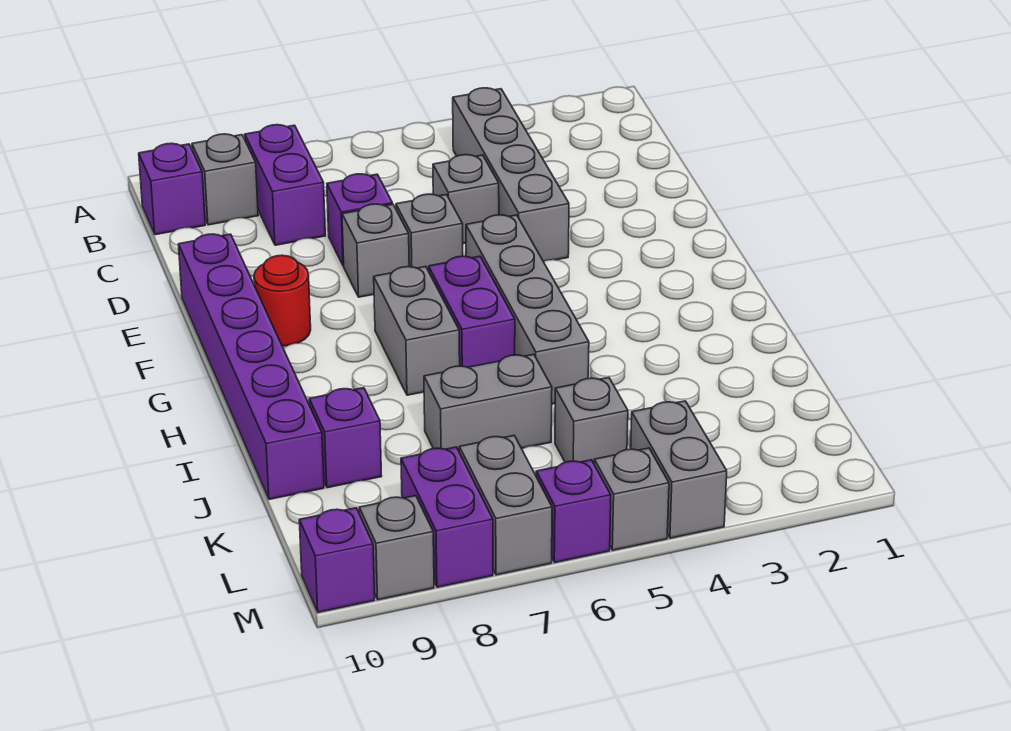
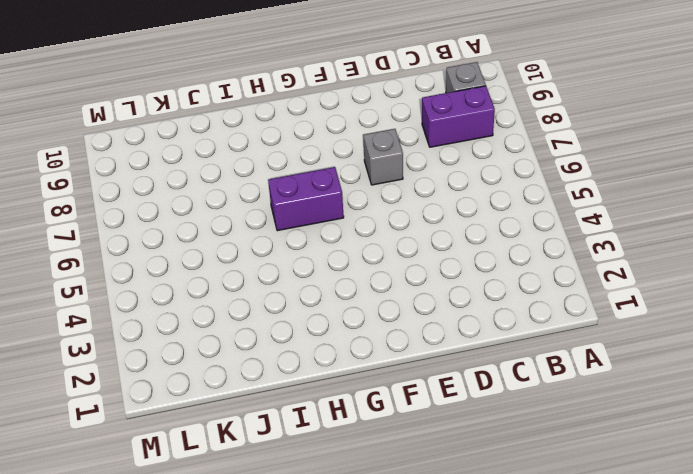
none -> grey 1x4 brick [453,88,569,261]
none -> purple 1x1 brick [139,143,205,235]
none -> grey 1x1 brick [433,155,499,244]

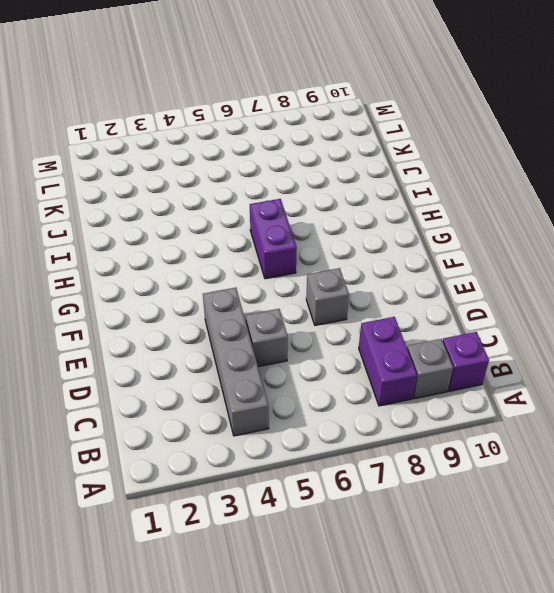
none -> purple 1x1 brick [327,174,393,266]
none -> grey 1x1 brick [396,194,463,271]
none -> purple 1x6 brick [179,234,324,499]

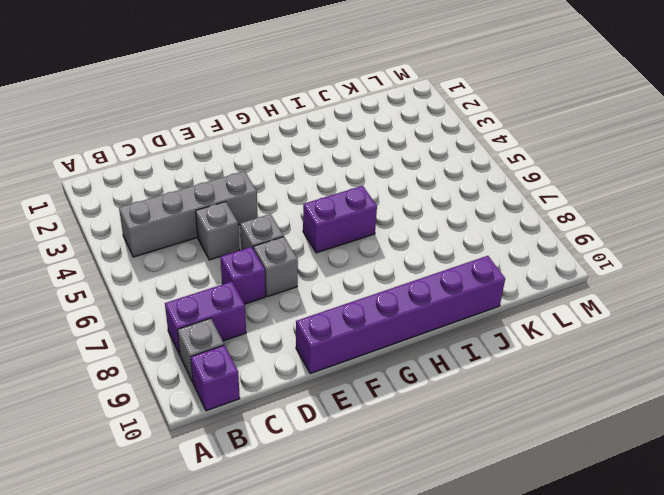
none -> grey 1x4 brick [466,215,589,404]
none -> red 1x1 round brick [254,255,311,346]
none -> grey 1x2 brick [374,267,460,395]

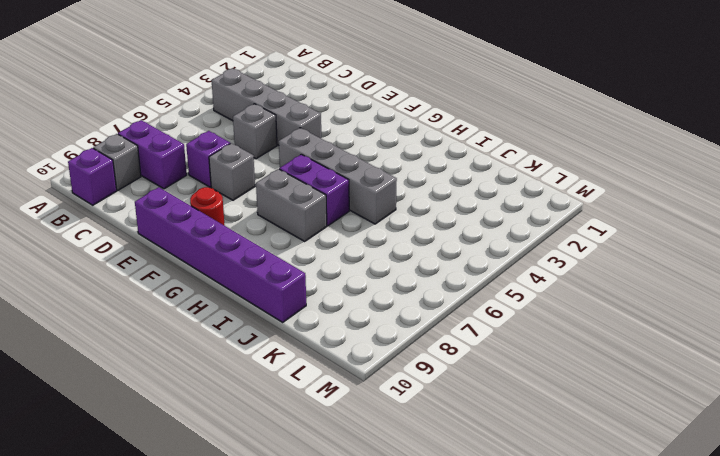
none -> grey 1x1 brick [396,194,463,271]
none -> grey 1x2 brick [424,354,552,451]
none -> purple 1x1 brick [309,388,382,488]

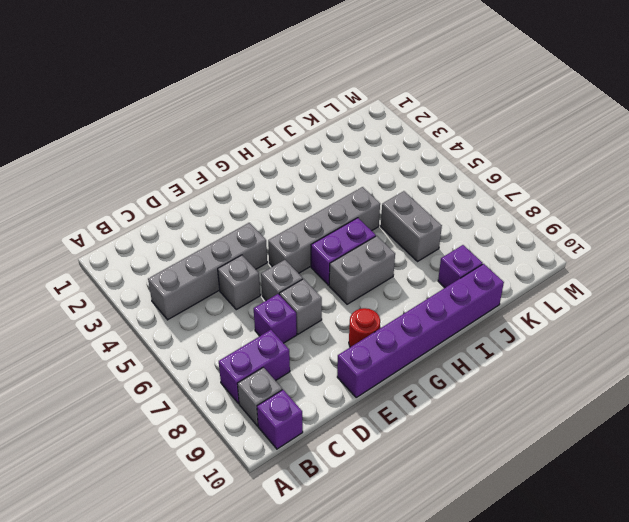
none -> grey 1x1 brick [555,378,628,463]
none -> grey 1x2 brick [631,401,727,538]
none -> grey 1x2 brick [459,436,552,575]

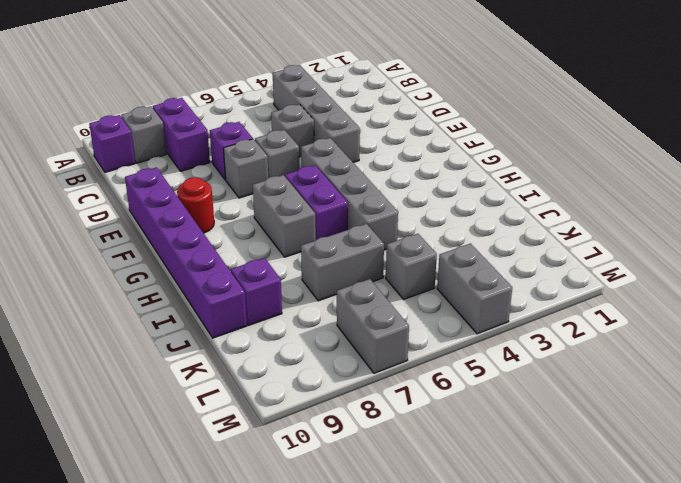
none -> purple 1x2 brick [401,447,493,587]
none -> grey 1x1 brick [594,448,669,550]
none -> purple 1x1 brick [536,460,611,563]

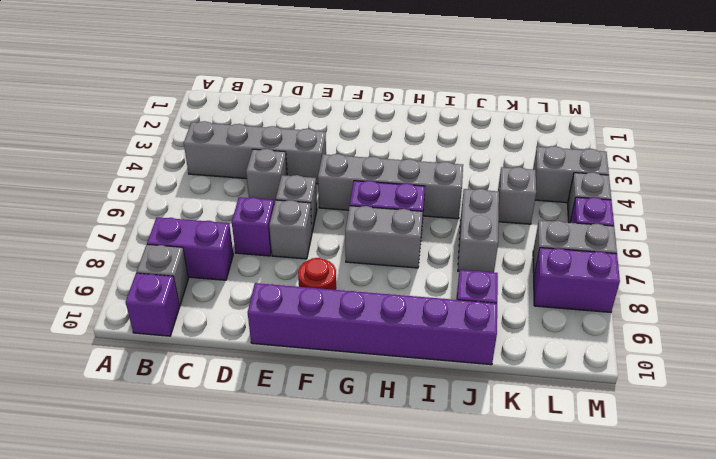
none -> grey 1x1 brick [359,496,434,600]
none -> purple 1x1 brick [299,508,375,612]

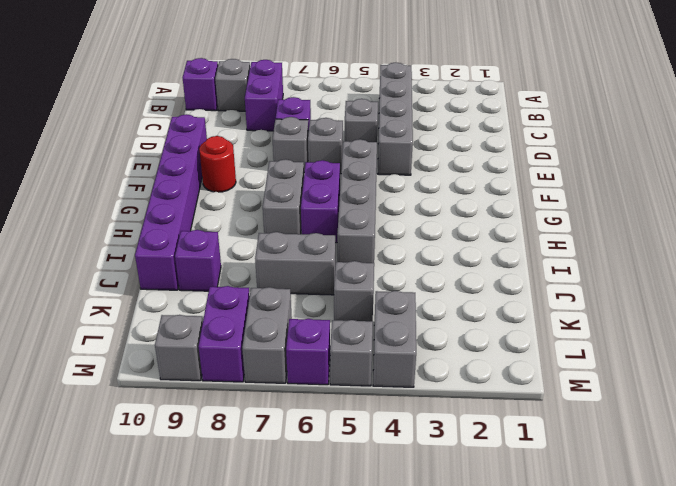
none -> purple 1x1 brick [299,508,375,612]

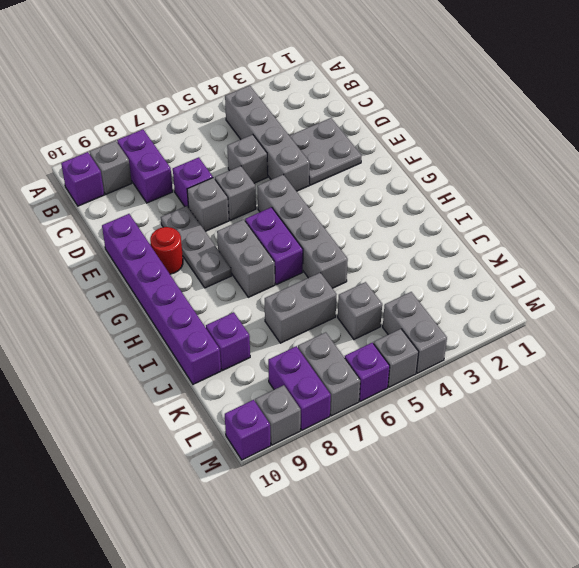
grey 2x2 plate [290,118,362,185] -> none
grey 1x3 plate [161,206,232,288] -> none

